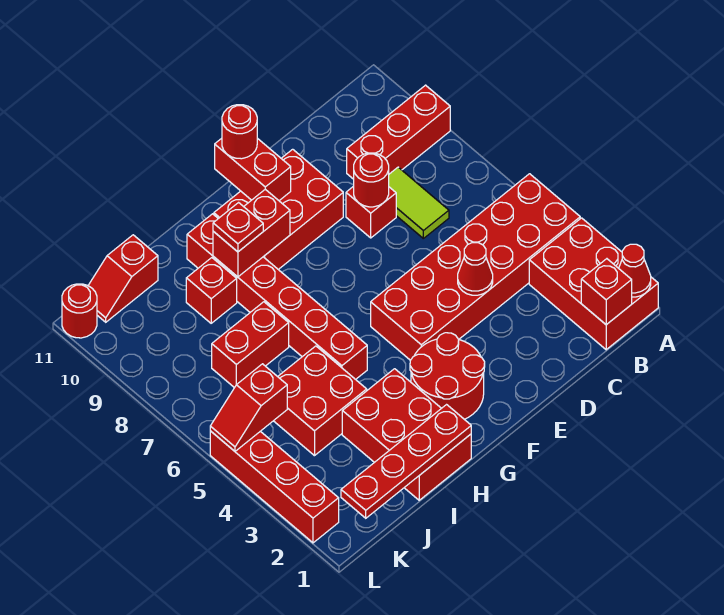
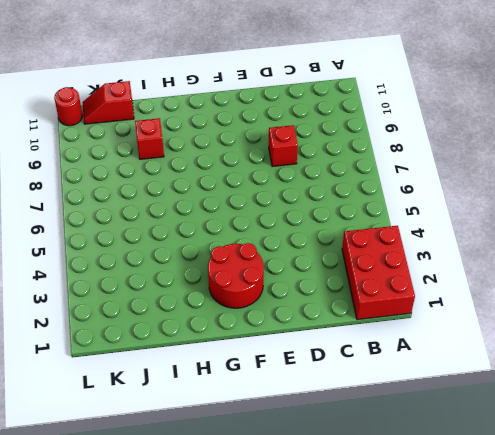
none -> red 2x6 brick [371,174,580,360]
none -> red 1x3 brick [347,85,450,179]
none -> lime 1x2 tile [389,167,449,238]

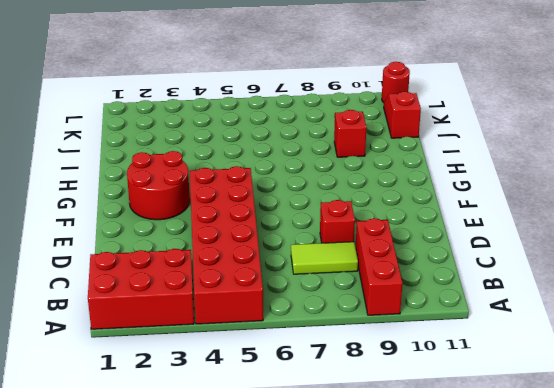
none -> red 2x3 brick [214,149,343,269]
none -> red 2x3 brick [342,369,471,500]
none -> red 1x6 brick [187,214,367,379]

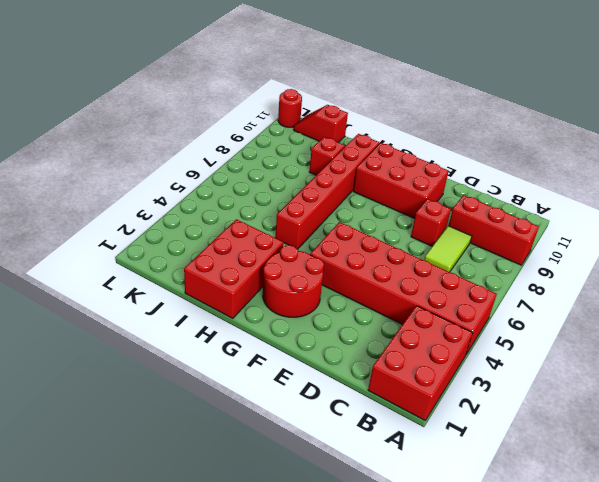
none -> red 2x2 brick [274,346,367,456]
none -> red 1x2 brick [212,302,289,388]
none -> red 1x4 brick [210,431,339,543]

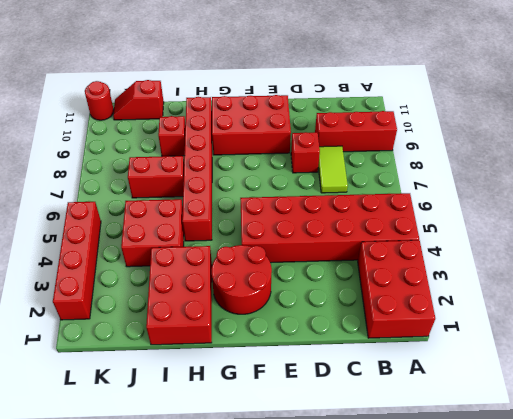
none -> red 1x1 cone [619,244,651,297]
none -> red 1x1 brick [581,259,632,325]
none -> red 1x1 cone [458,243,493,295]

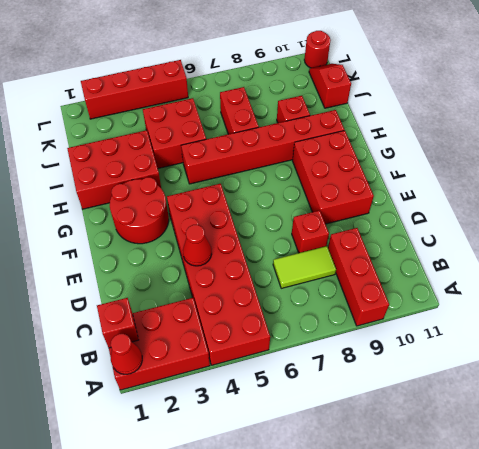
none -> red 1x1 round brick [354,153,389,207]
none -> red 1x2 brick [215,138,291,201]
none -> red 1x2 brick [213,189,290,277]

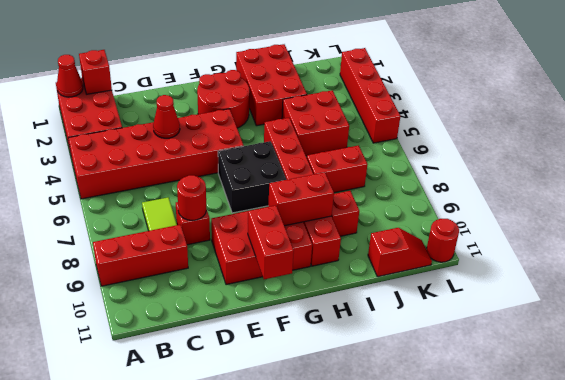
black 2x2 brick [218,141,286,213] -> none
none -> red 1x4 plate [341,405,471,518]
none -> red 1x2 slope [210,364,287,451]
none -> red 1x1 round brick [222,105,257,159]

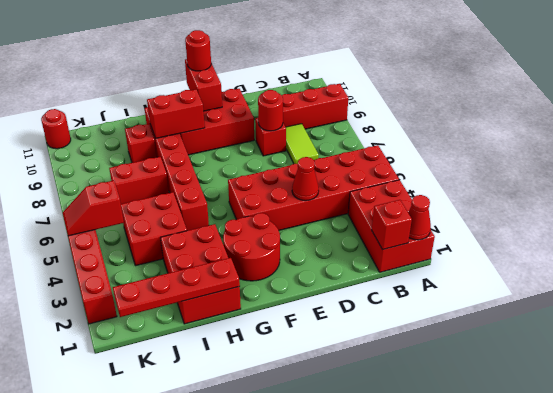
none -> red 1x2 slope [88,235,158,322]
none -> red 1x1 plate [213,203,263,252]

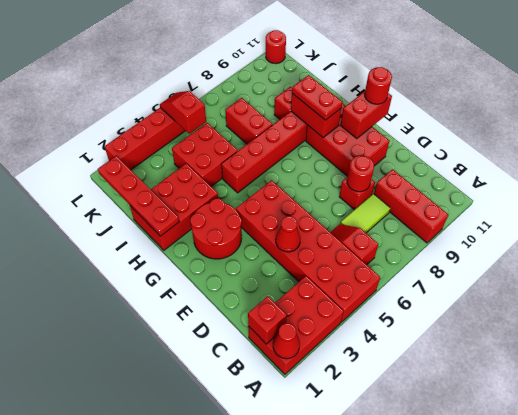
red 1x2 slope [330,224,378,265] -> red 1x2 slope moved to [88,235,158,322]
red 1x2 plate [292,75,342,120] -> red 1x1 plate [213,203,263,252]

